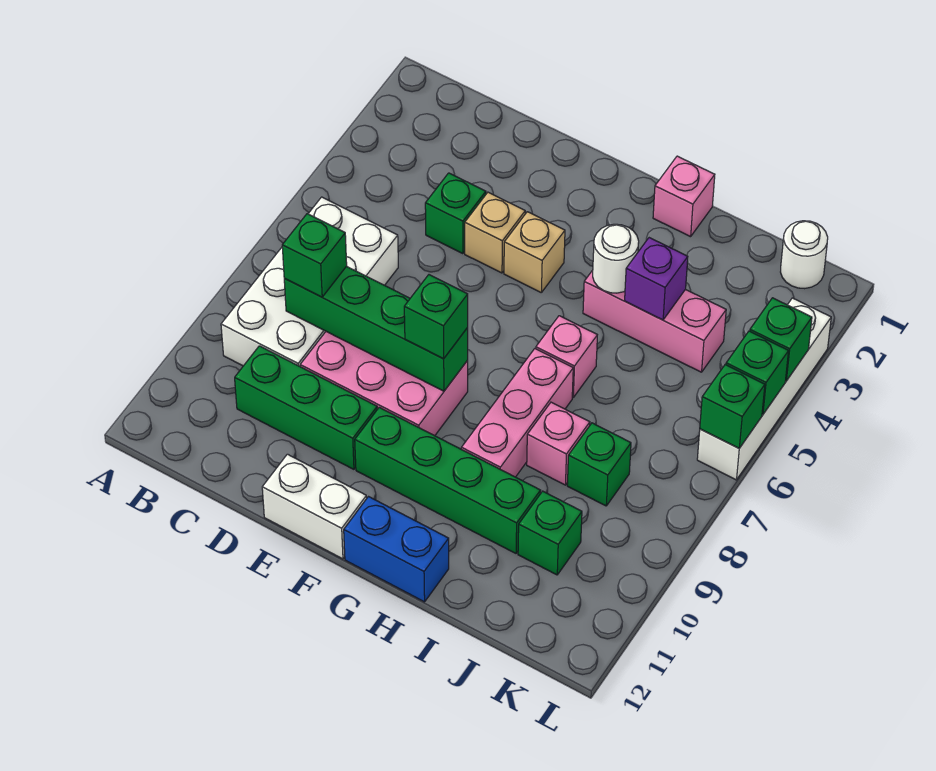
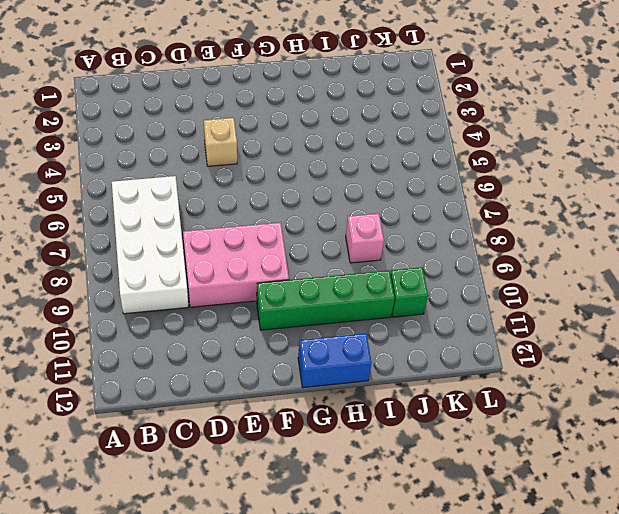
none -> green 1x3 brick [235,346,377,469]
none -> green 1x1 brick [425,173,486,254]
none -> white 1x2 brick [262,454,367,559]

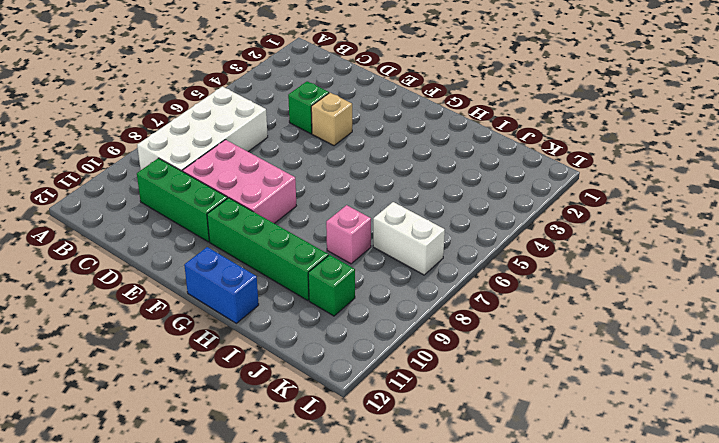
white 1x2 brick [373,202,445,275] -> white 1x2 brick moved to [262,454,367,559]
none -> tan 1x1 brick [504,212,565,292]
none -> pink 1x1 brick [653,156,715,237]
none -> pink 1x3 brick [583,270,726,372]

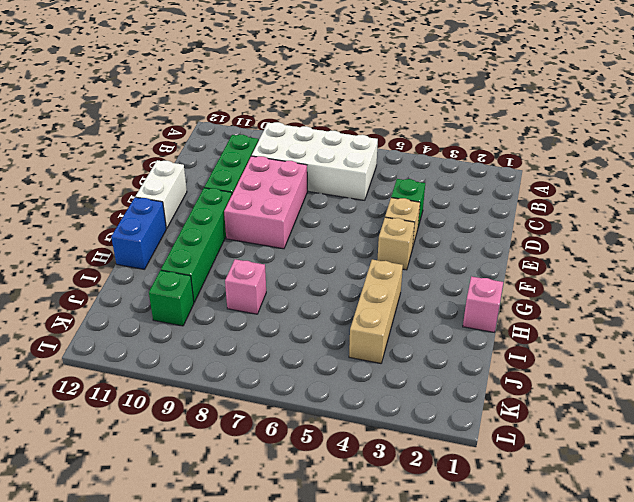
tan 1x3 brick [349,260,403,363] -> pink 1x3 brick [583,270,726,372]
none -> pink 1x1 brick [536,316,597,397]
none -> pink 1x3 brick [461,349,573,477]
none -> green 1x1 brick [567,423,631,506]

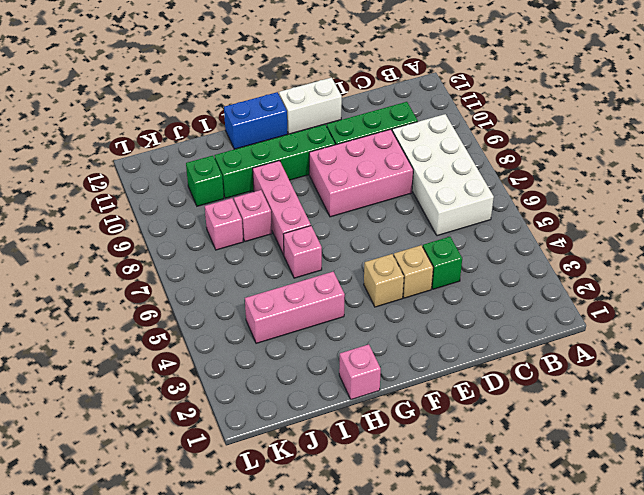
pink 1x1 brick [205,198,243,250] -> green 1x1 brick [567,423,631,506]
none -> white 1x1 round brick [781,221,828,289]
none -> white 1x4 brick [697,298,831,480]
none -> green 1x4 brick [284,266,468,391]

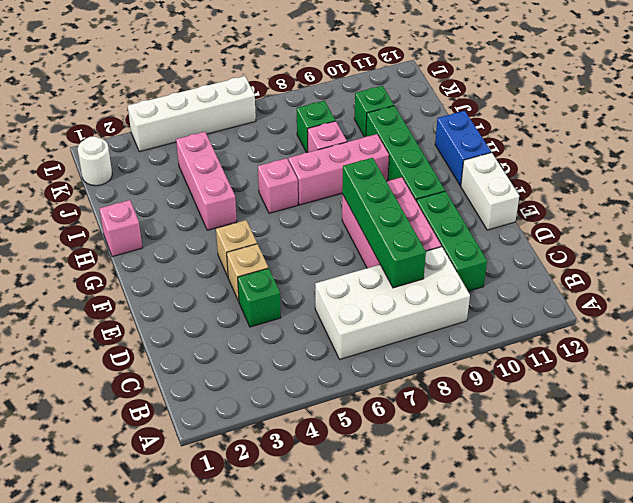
none -> white 1x1 round brick [593,224,639,293]
none -> purple 1x1 brick [625,238,688,320]
none -> green 1x1 brick [750,298,812,381]

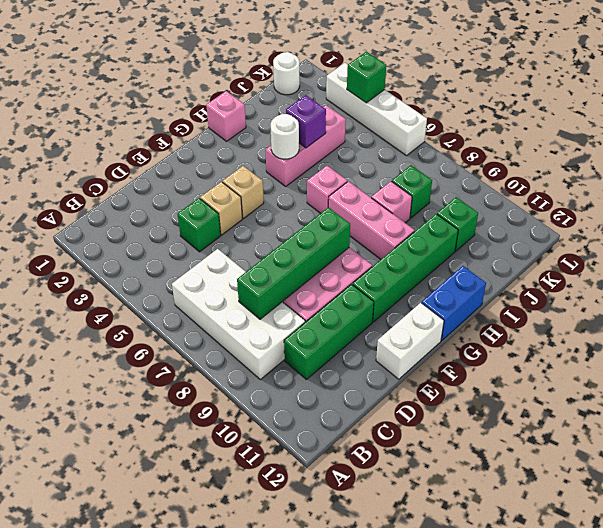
none -> green 1x1 brick [726,331,789,414]
none -> green 1x1 brick [700,365,765,448]
none -> green 1x1 brick [282,214,347,297]

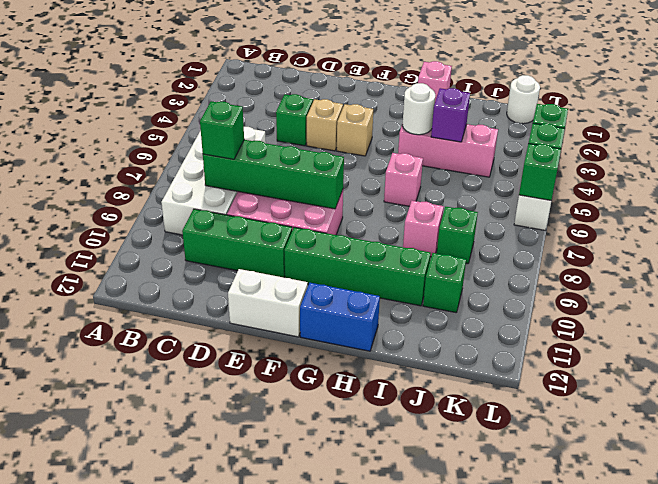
none -> pink 1x3 brick [461,349,573,477]
none -> green 1x1 brick [404,275,468,359]

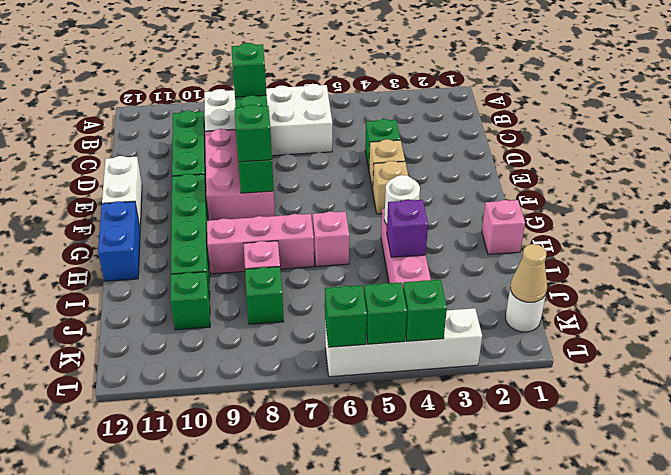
tan 1x1 cone [510,244,547,302] -> none

